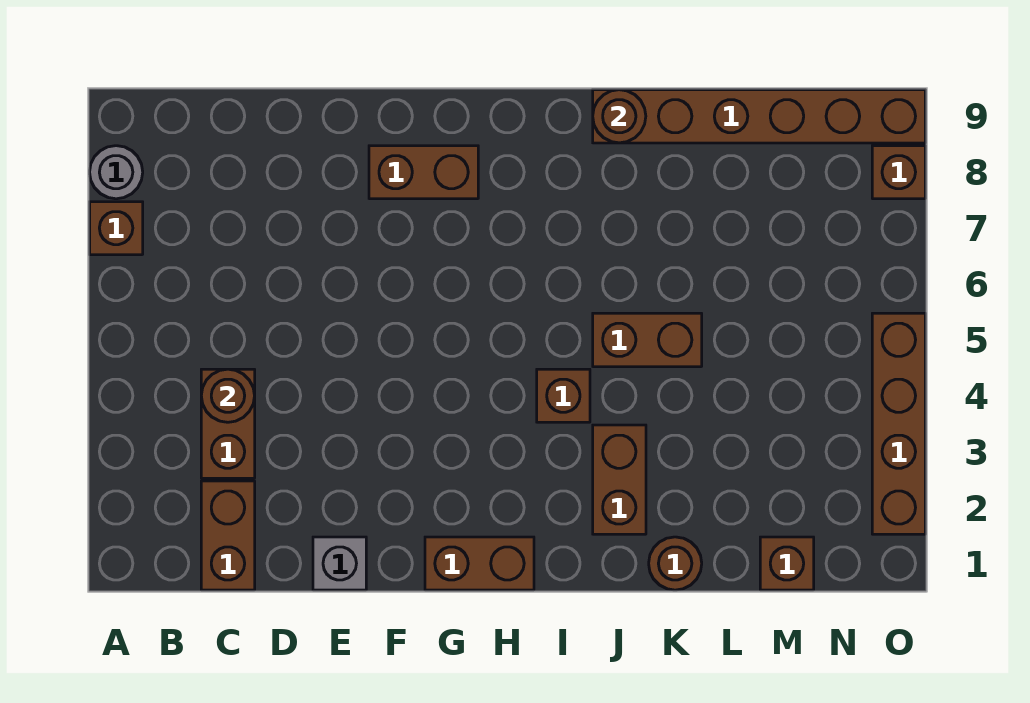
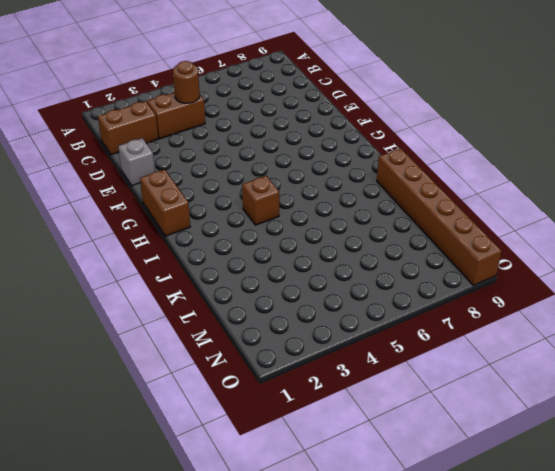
none -> brown 1x1 brick [90,202,143,255]
none -> grey 1x1 round brick [90,146,143,199]
none -> brown 1x2 brick [369,146,478,199]

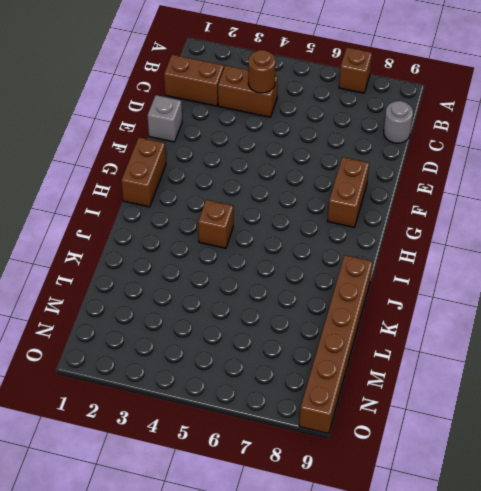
grey 1x1 round brick [384,101,413,143] -> grey 1x1 round brick moved to [90,146,143,199]
none -> brown 1x2 brick [593,425,646,534]
none -> brown 1x2 brick [593,313,702,367]
none -> brown 1x1 round brick [649,537,702,590]

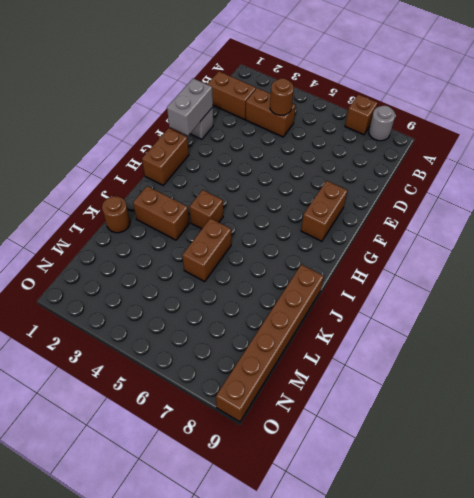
grey 1x2 brick [167,78,213,136] -> none
none -> brown 1x1 brick [760,537,814,590]
none -> brown 1x4 brick [872,313,925,534]
none -> brown 1x1 brick [872,146,925,199]

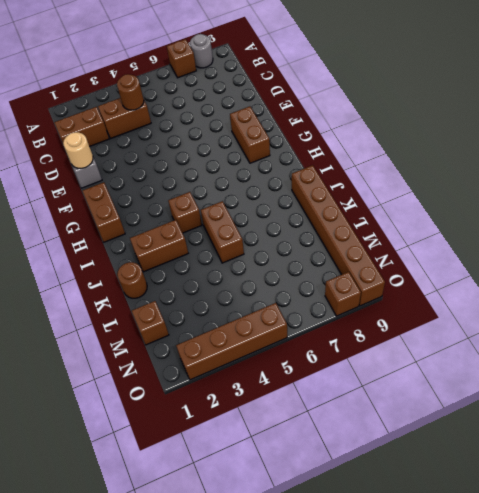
tan 1x1 round brick [63,132,93,168] -> none
none -> brown 1x1 round brick [593,90,646,143]

